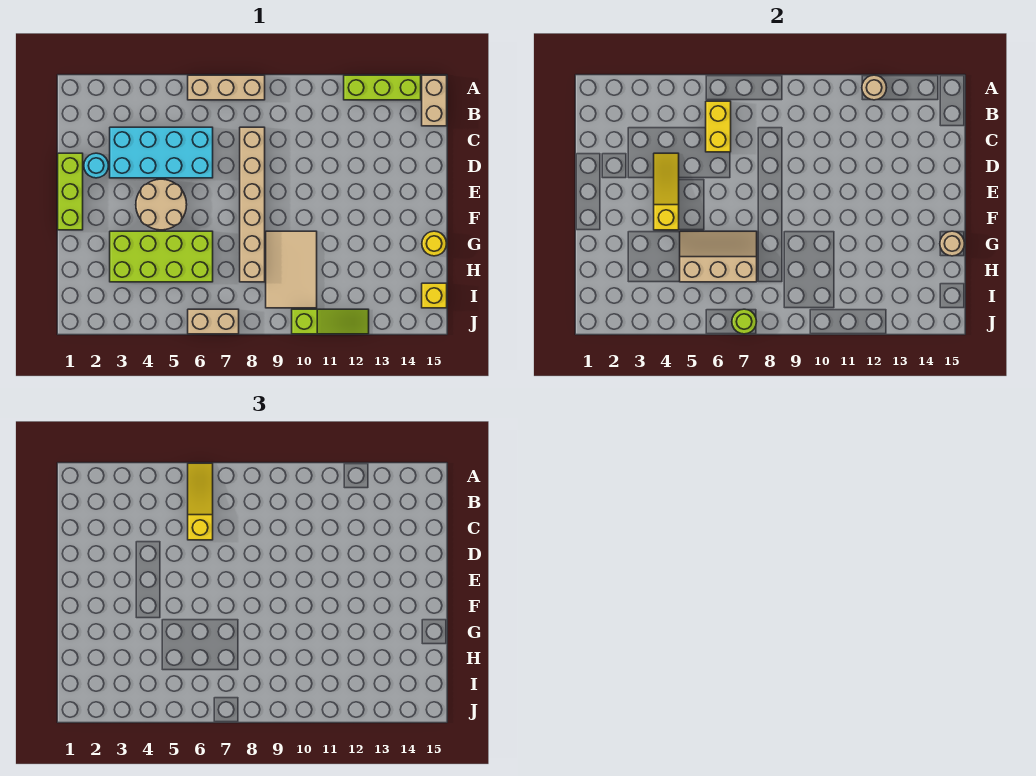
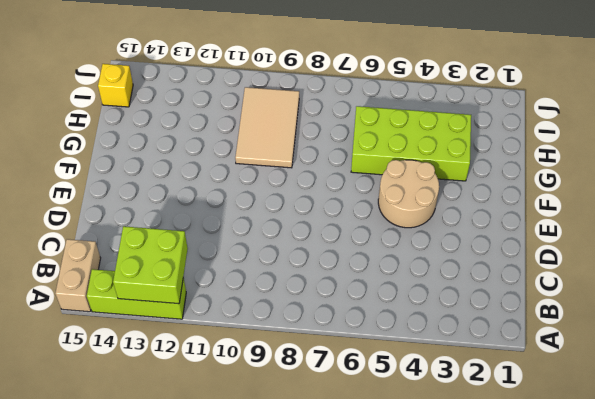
lime 2x2 brick [113,226,188,304] -> tan 1x1 round brick [862,75,887,100]
none -> tan 1x3 brick [188,75,265,100]
none -> cyan 2x4 brick [110,127,213,178]
none -> tan 1x6 brick [240,127,265,282]

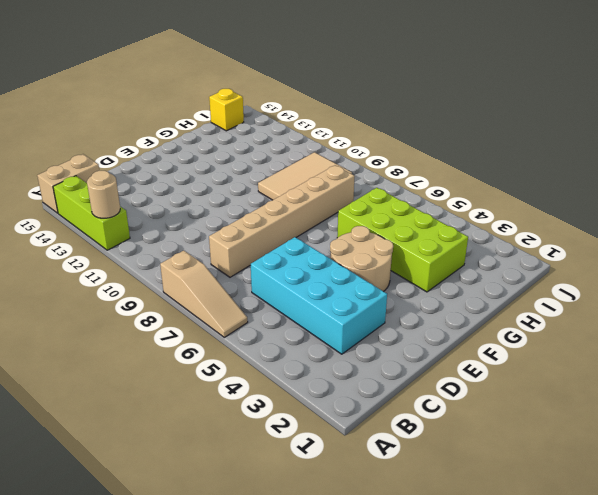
tan 1x3 slope [160,251,248,337] -> tan 1x3 brick [188,75,265,100]
none -> lime 1x3 brick [58,153,83,230]
none -> cyan 1x1 round brick [84,153,109,178]
none -> yellow 1x1 round brick [422,231,447,256]

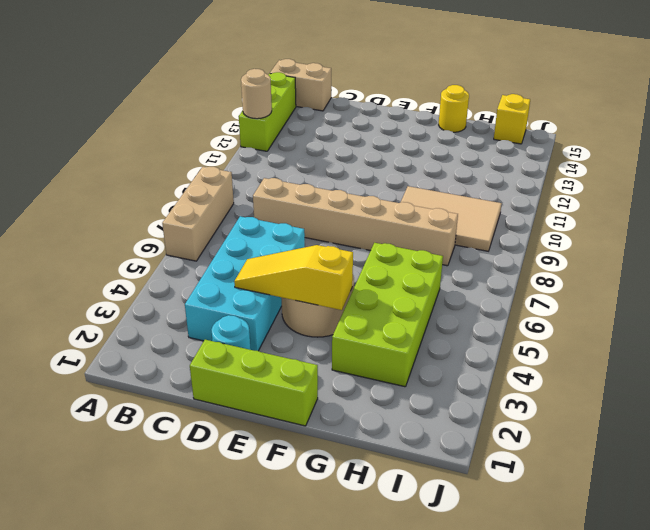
none -> tan 1x2 brick [188,309,239,334]
none -> lime 1x3 slope [292,309,369,334]
none -> yellow 1x2 brick [706,101,731,152]

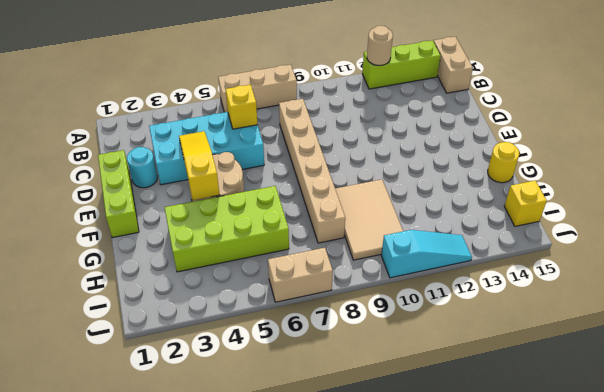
yellow 1x1 brick [226,85,258,129] -> yellow 1x2 brick [706,101,731,152]
cyan 1x3 slope [381,230,472,278] -> lime 1x3 slope [292,309,369,334]
none -> tan 2x3 slope [680,231,757,282]
none -> tan 1x1 round brick [940,231,965,256]
none -> lime 1x1 round brick [732,309,757,334]

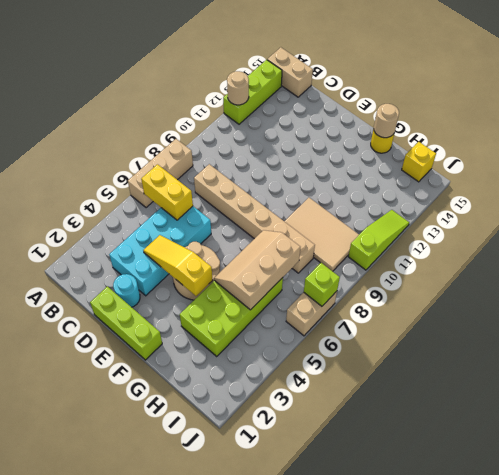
lime 1x1 brick [304,263,340,306] -> lime 1x1 round brick [732,309,757,334]
none -> yellow 1x3 slope [188,463,213,540]

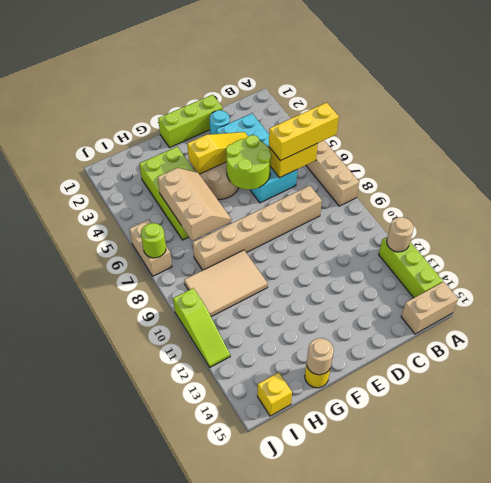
yellow 1x3 brick [269,102,339,161] -> yellow 1x3 slope [188,463,213,540]
lime 2x2 round brick [226,135,271,190] -> none

